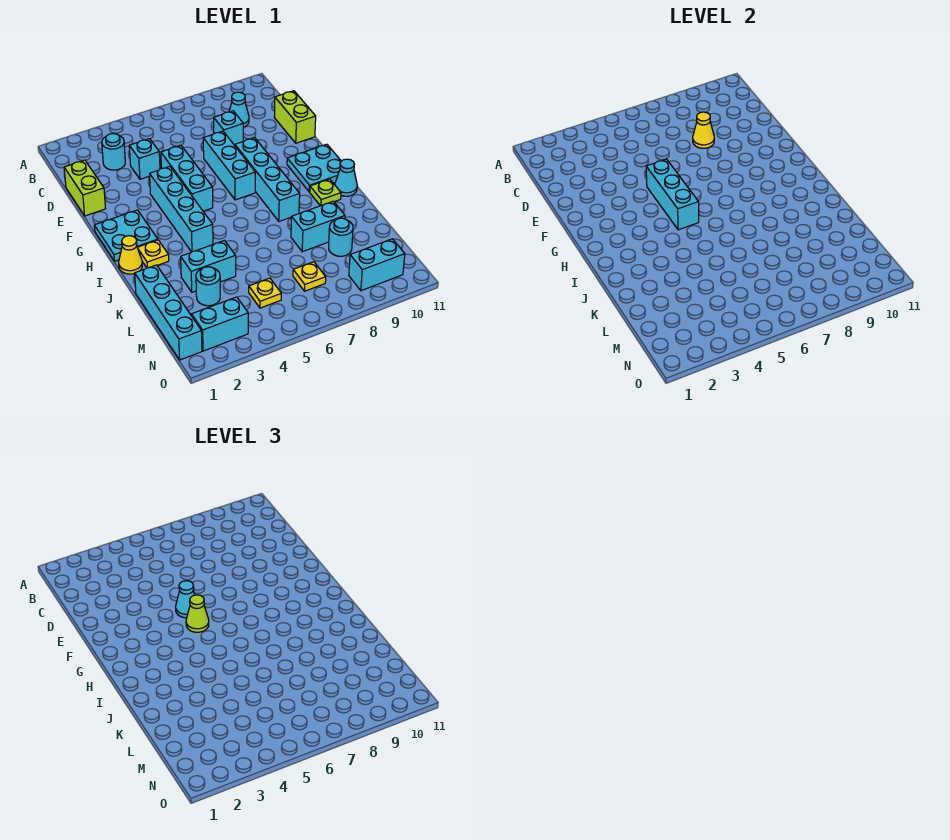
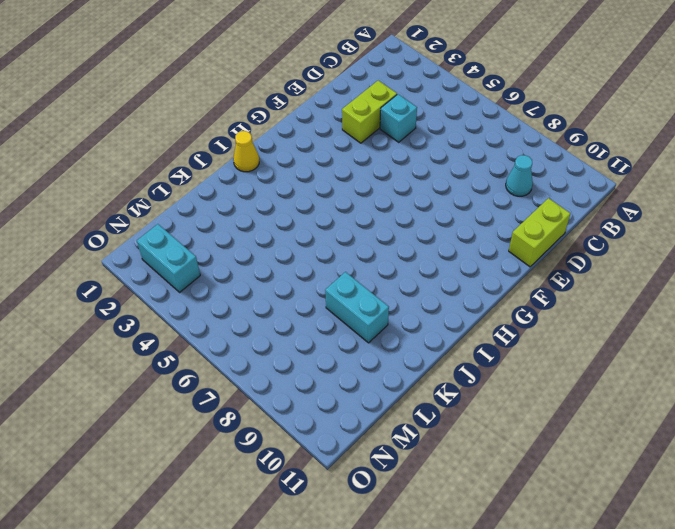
lime 1x2 brick [342,80,397,143] -> lime 1x2 brick moved to [64,160,106,216]
none -> cyan 1x1 round brick [102,133,125,170]
none -> cyan 1x1 brick [214,111,243,145]
none -> cyan 1x3 brick [161,145,213,211]

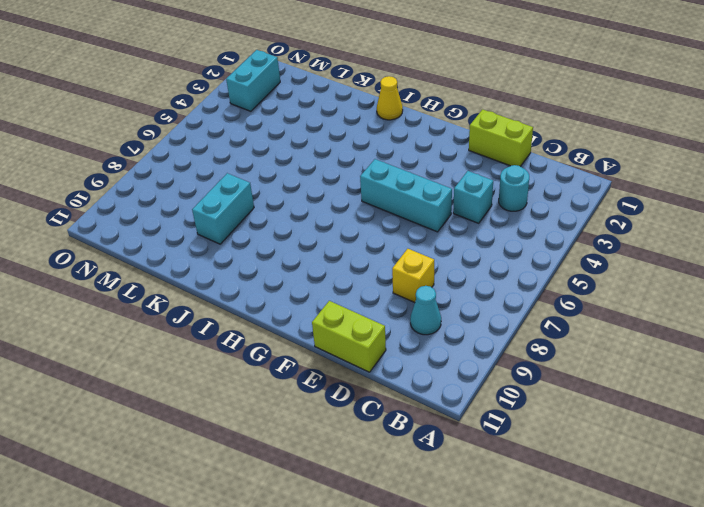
yellow 1x1 brick [392,249,434,303] -> cyan 1x1 brick [214,111,243,145]
none -> cyan 1x3 brick [203,131,255,200]
none -> cyan 1x4 brick [150,167,213,252]
none -> cyan 1x4 brick [235,138,300,221]

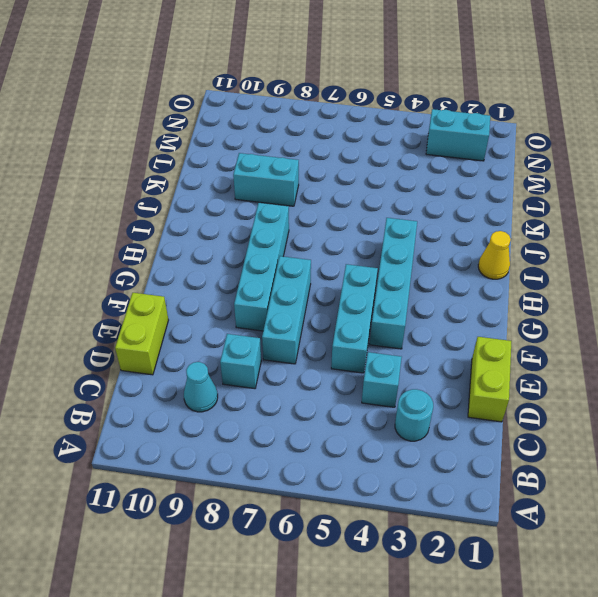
none -> cyan 2x2 plate [94,210,158,261]
none -> cyan 2x2 plate [287,144,341,192]
none -> yellow 1x1 plate [137,240,169,268]

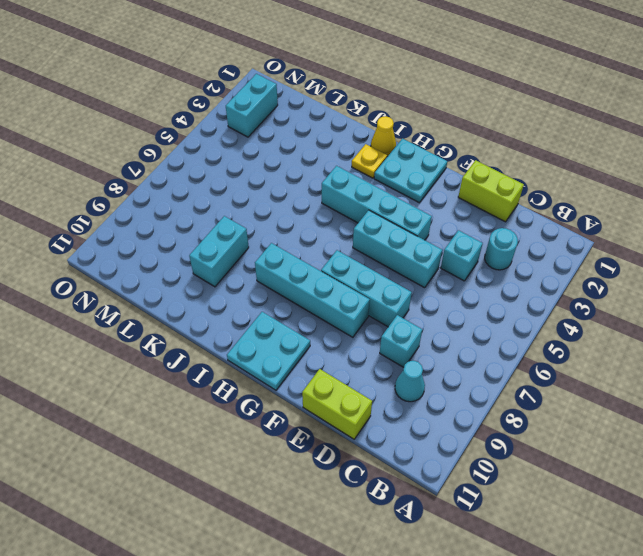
none -> lime 1x1 plate [310,179,341,206]
none -> cyan 1x1 cone [335,159,357,196]
none -> cyan 1x4 brick [135,265,202,360]

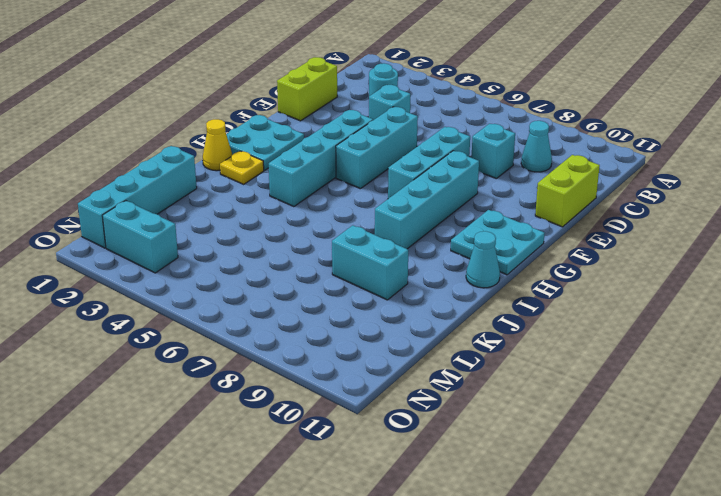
none -> lime 1x1 plate [310,179,341,206]
none -> cyan 1x2 brick [181,241,236,292]
none -> cyan 1x1 round brick [196,267,220,306]

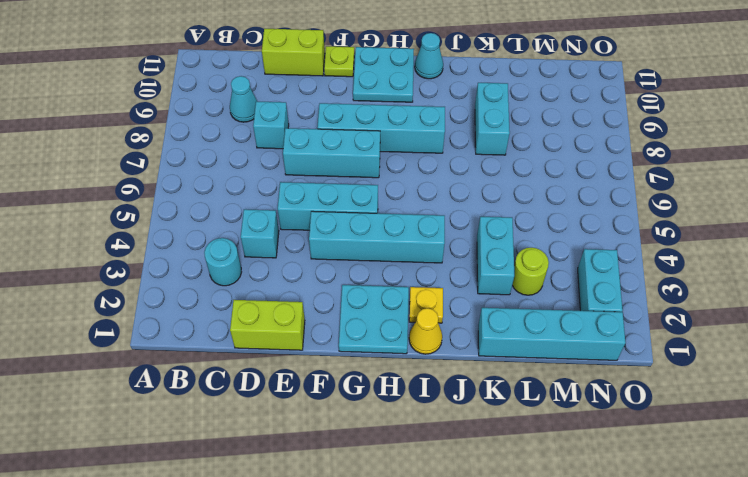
lime 1x1 plate [324,46,354,77] -> lime 1x1 plate moved to [310,179,341,206]
lime 1x1 round brick [512,248,549,295] -> cyan 1x1 round brick [196,267,220,306]
none -> cyan 1x1 round brick [329,218,353,256]
none -> yellow 1x1 plate [249,278,281,308]
none -> yellow 1x1 plate [293,262,326,291]

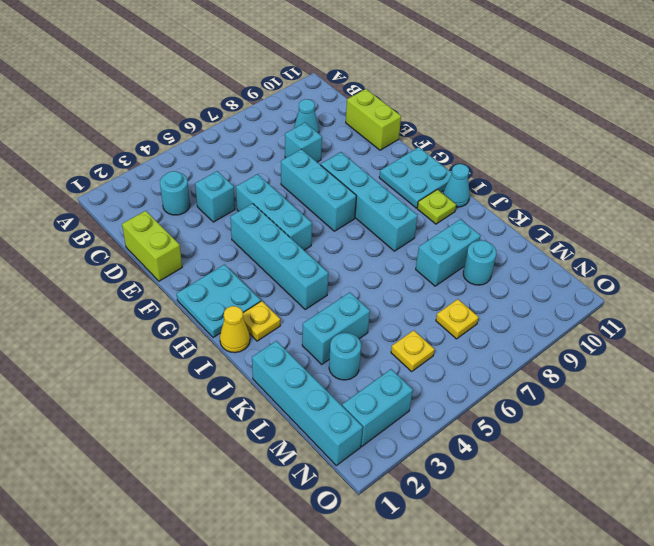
none -> cyan 1x2 brick [349,239,405,291]
none -> yellow 1x1 cone [693,112,714,148]
none -> cyan 1x3 brick [646,159,699,230]

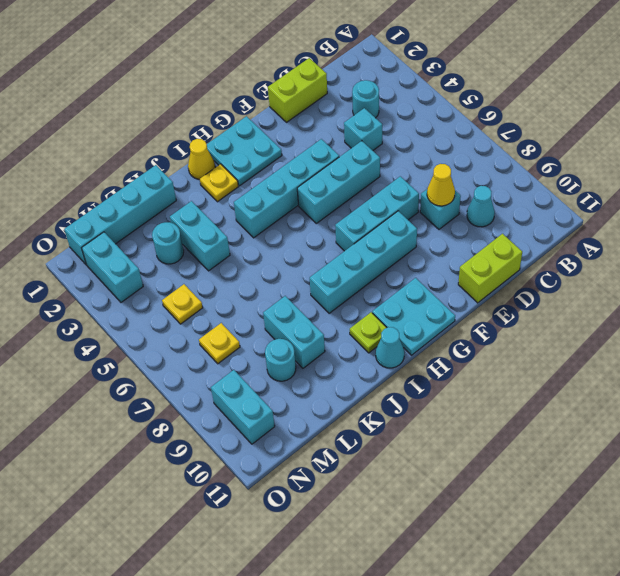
none -> cyan 1x3 brick [646,159,699,230]
none -> cyan 1x1 cone [176,581,195,618]
none -> lime 1x1 cone [186,595,209,632]

